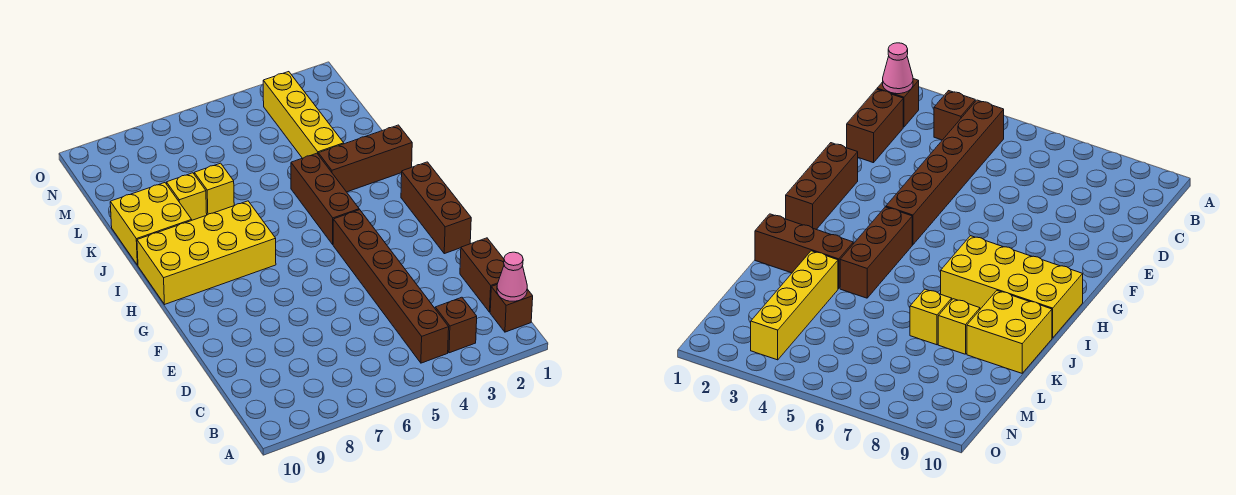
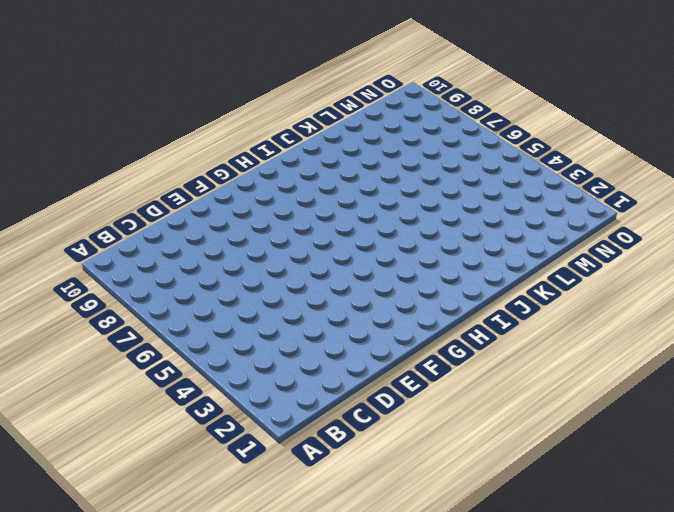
none -> brown 1x1 brick [490,285,533,332]
none -> brown 1x1 brick [435,297,477,353]
none -> brown 1x6 brick [333,210,449,363]

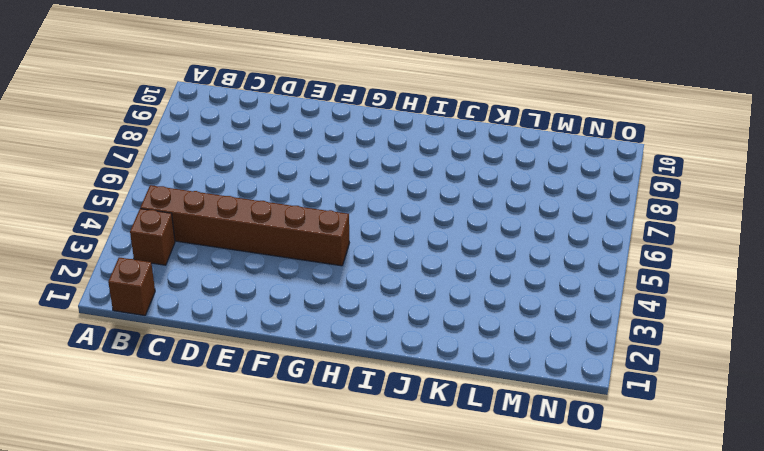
none -> brown 1x2 brick [460,238,504,312]
none -> brown 1x3 brick [401,162,471,254]
none -> brown 1x3 brick [291,153,359,244]

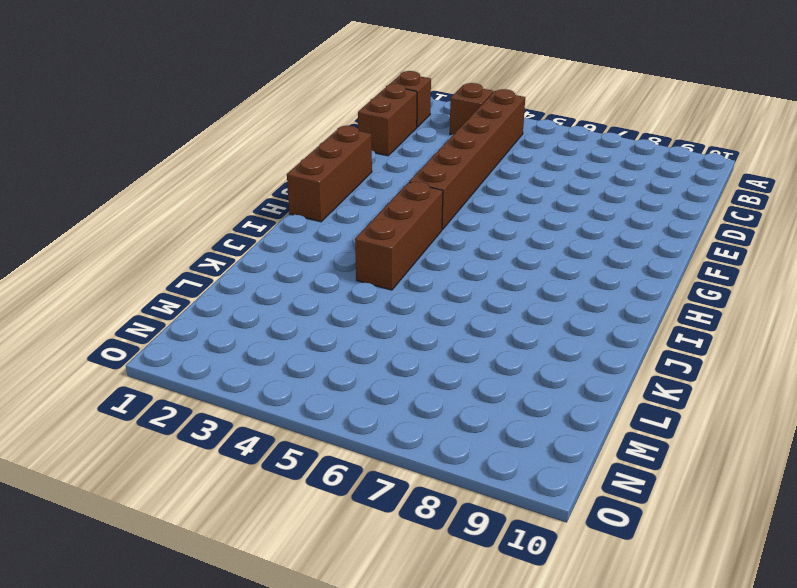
none -> yellow 2x4 brick [137,201,276,304]
none -> brown 1x3 brick [318,125,412,192]
none -> yellow 2x2 brick [110,183,192,265]

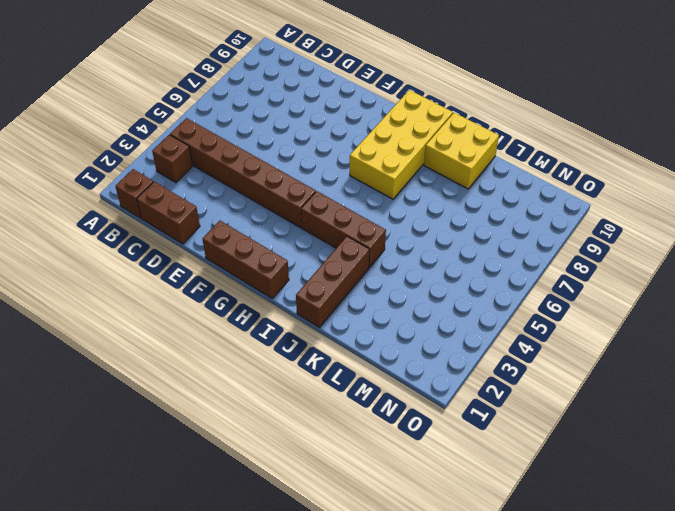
none -> yellow 1x4 brick [263,72,344,158]
none -> yellow 1x1 brick [194,163,234,215]
none -> yellow 1x1 brick [167,173,207,220]

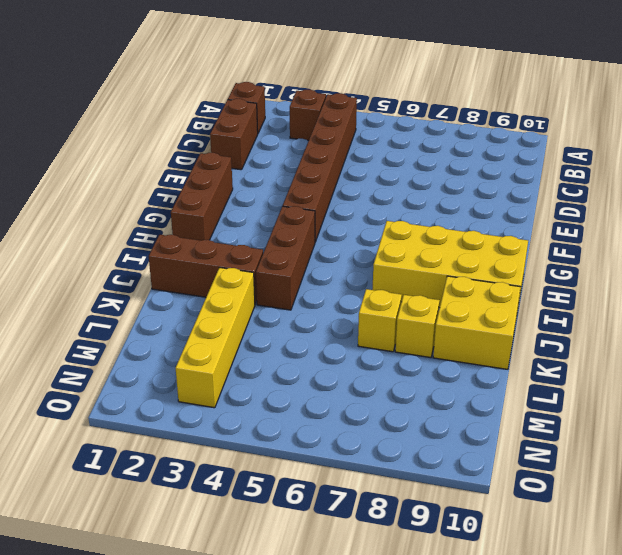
none -> pink 1x1 cone [497,252,527,301]

